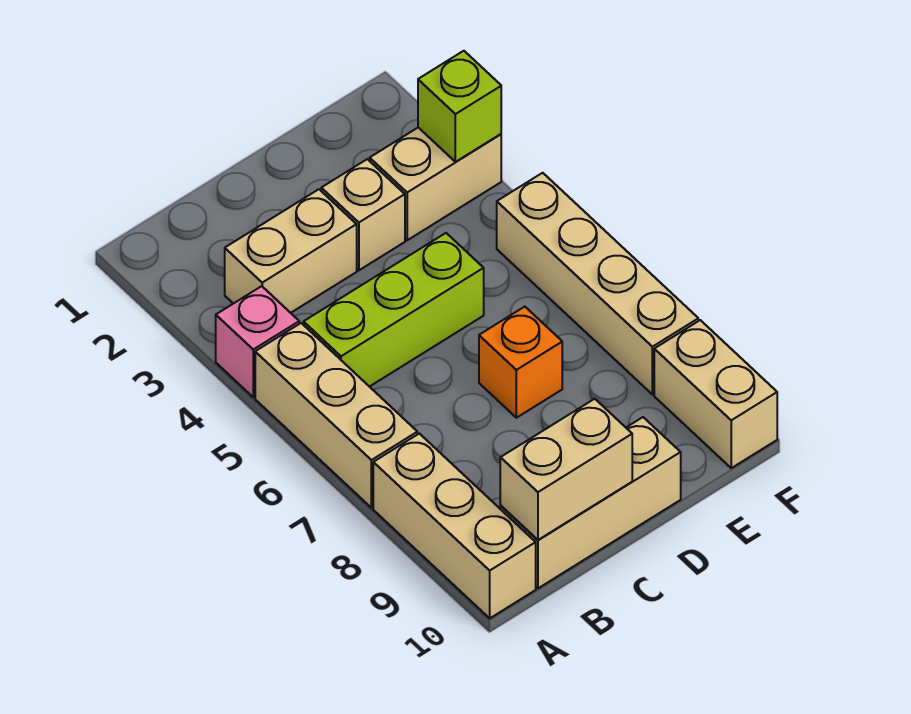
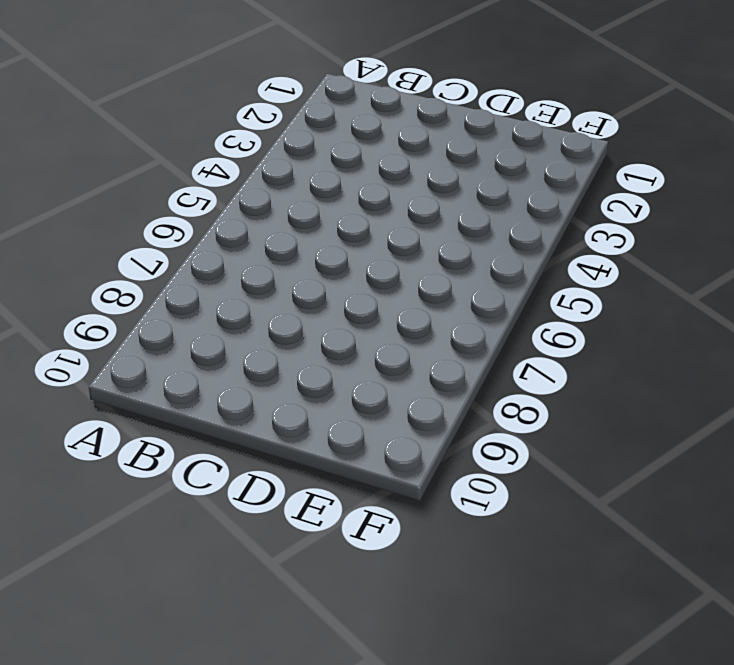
none -> pink 1x1 brick [216,286,299,397]
none -> tan 1x3 brick [255,323,417,508]
none -> tan 1x3 brick [373,434,536,618]

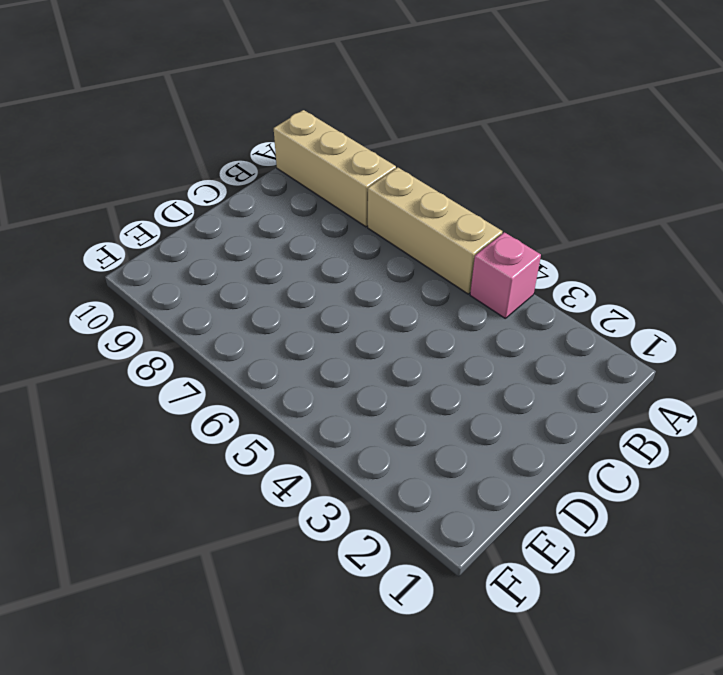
none -> tan 1x2 brick [225,189,357,313]
none -> lime 1x3 brick [304,233,484,387]
none -> tan 1x3 brick [500,417,681,588]

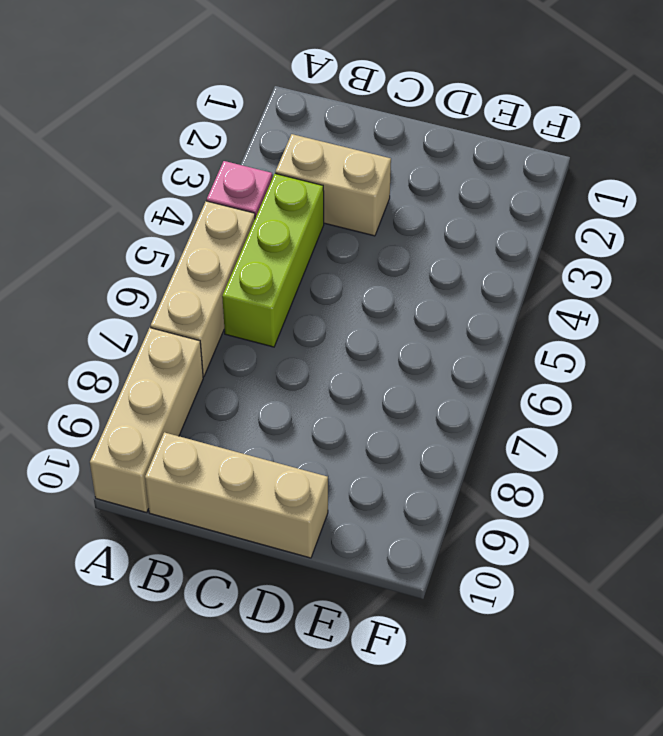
lime 1x3 brick [222,174,324,347] -> lime 1x3 brick turned to [304,233,484,387]
none -> tan 1x1 brick [321,159,405,270]
none -> orange 1x1 brick [479,307,562,418]
none -> tan 1x2 brick [370,128,501,240]

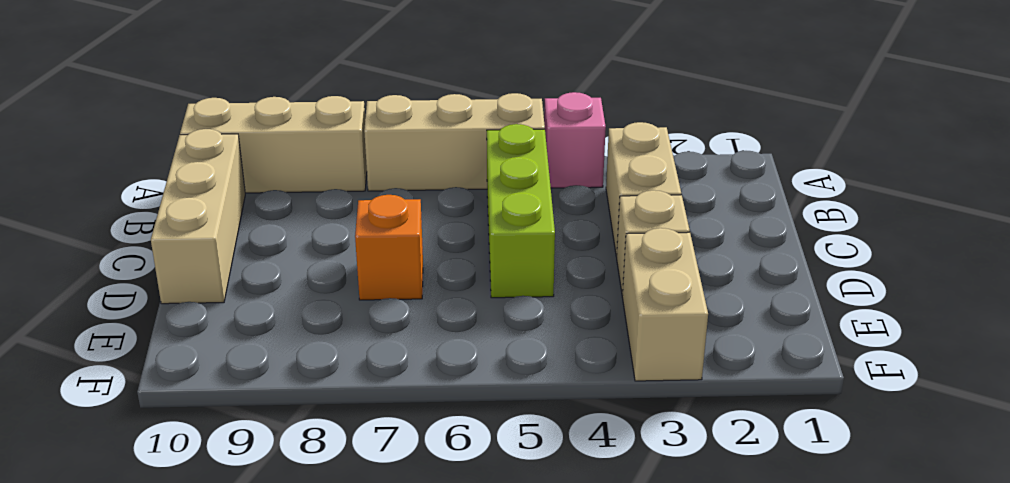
none -> tan 1x4 brick [497,173,698,395]
none -> tan 1x2 brick [654,320,777,468]
none -> tan 1x2 brick [500,399,632,540]

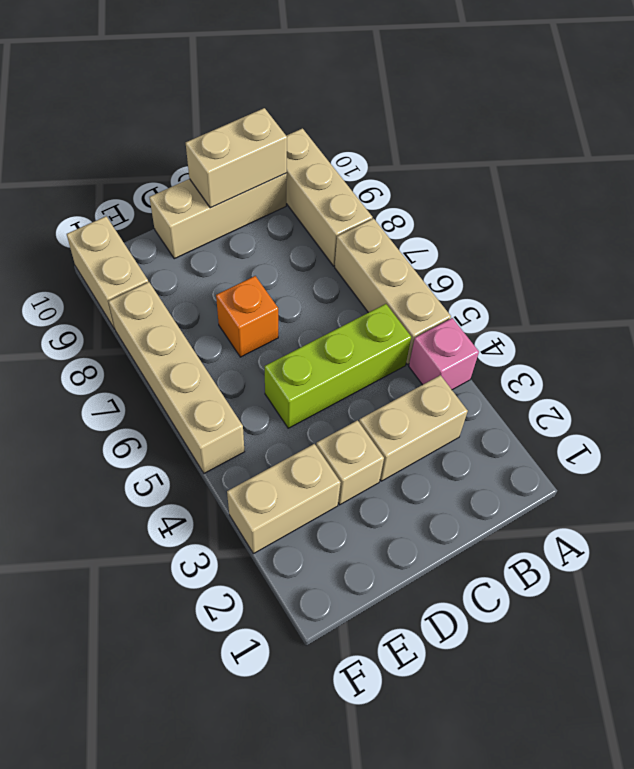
none -> lime 1x1 brick [418,51,501,162]

